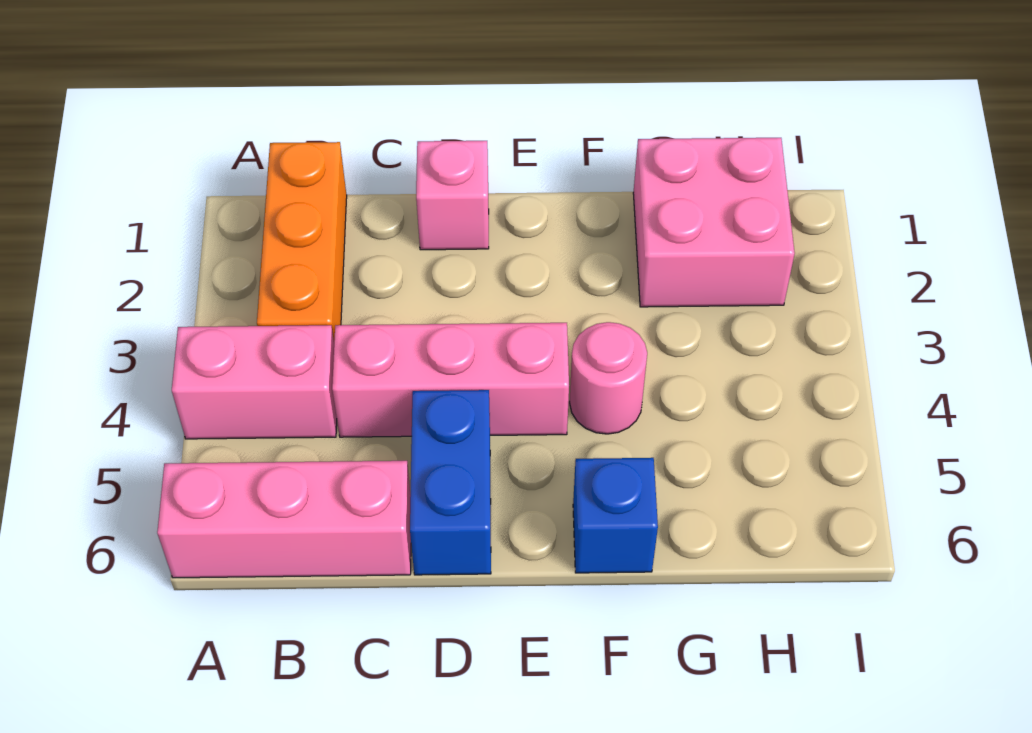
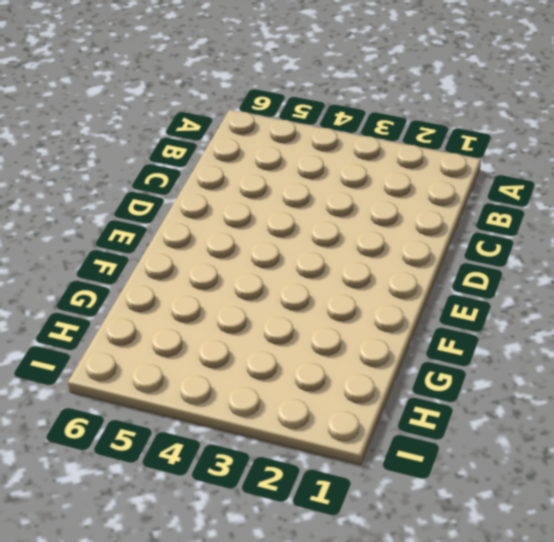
none -> pink 1x2 brick [172,325,337,439]
none -> pink 1x3 brick [157,461,411,578]

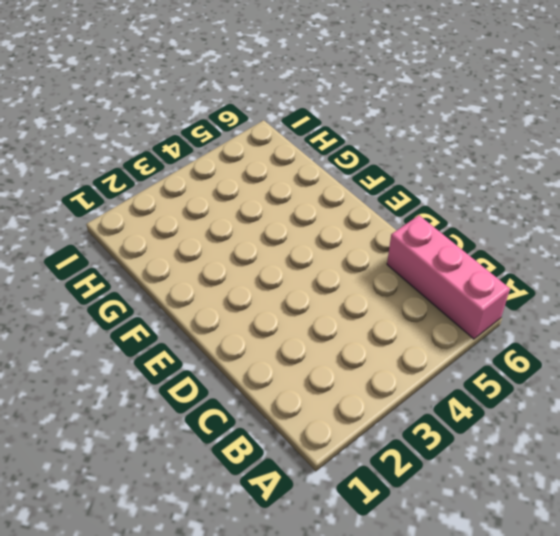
none -> pink 1x2 brick [172,325,337,439]
none -> orange 1x3 brick [257,142,347,340]

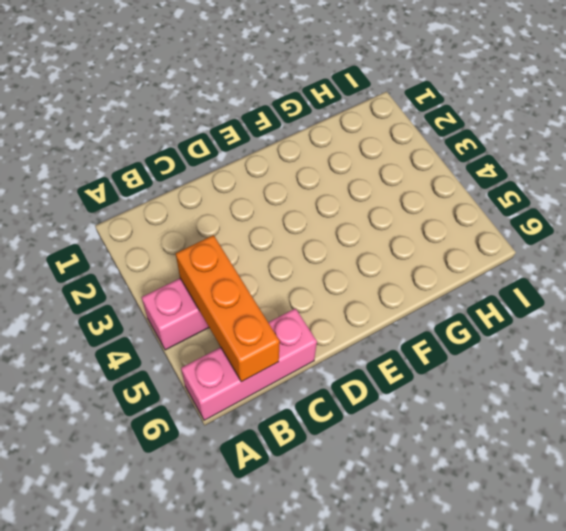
orange 1x3 brick [176,235,280,382] -> orange 1x3 brick moved to [257,142,347,340]
none -> pink 1x3 brick [332,323,569,437]
none -> pink 1x1 brick [416,141,489,250]

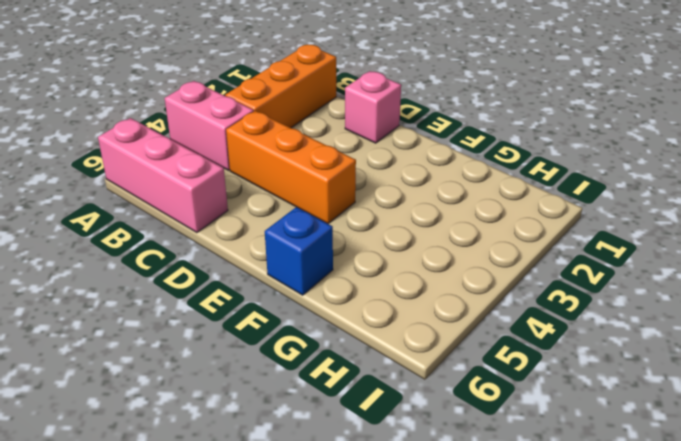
orange 1x3 brick [226,111,356,224] -> pink 1x3 brick [332,323,569,437]
none -> blue 1x2 brick [410,390,491,575]
none -> pink 1x1 round brick [570,322,647,434]

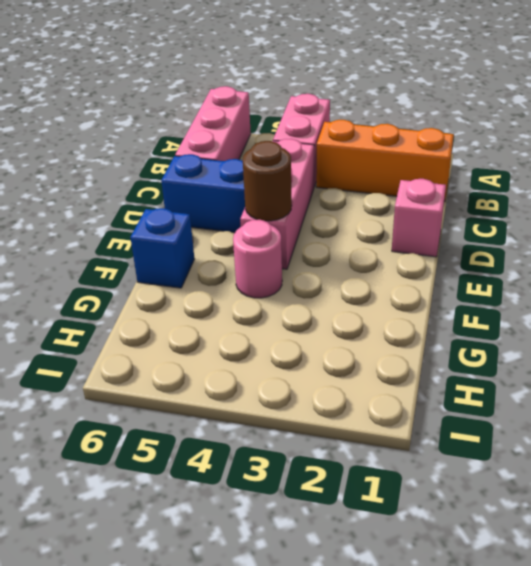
brown 1x1 round brick [243,141,292,221] -> none
none -> pink 2x2 brick [633,138,795,307]

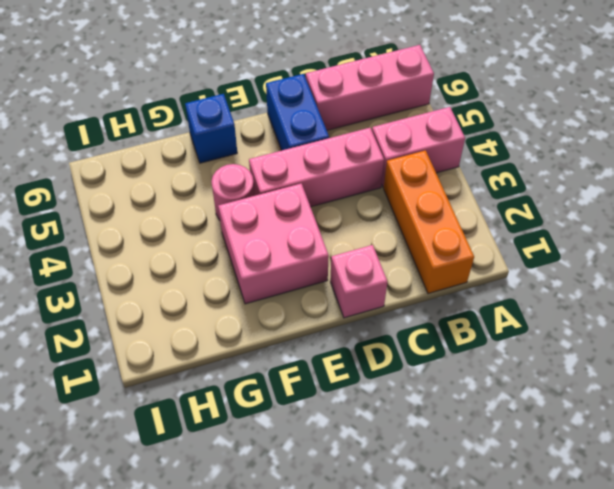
pink 2x2 brick [218,184,329,304] -> pink 2x2 brick moved to [633,138,795,307]

